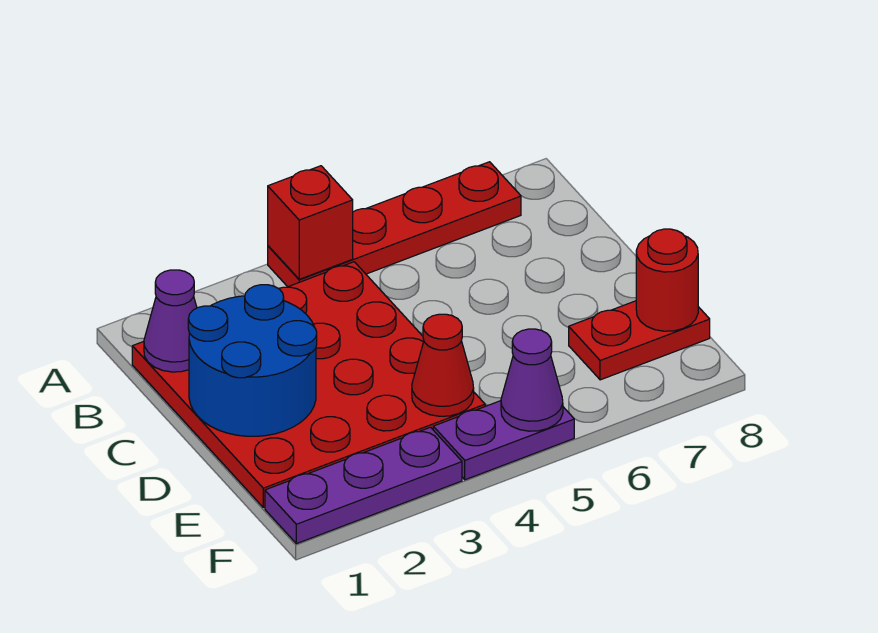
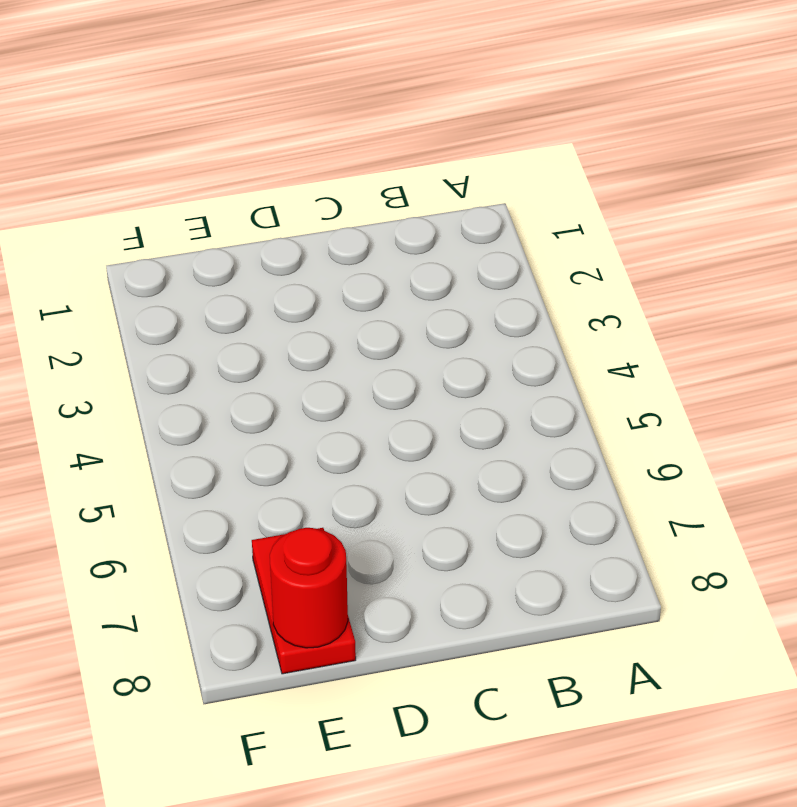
none -> red 1x4 plate [268,162,521,287]
none -> red 4x4 plate [132,262,485,507]

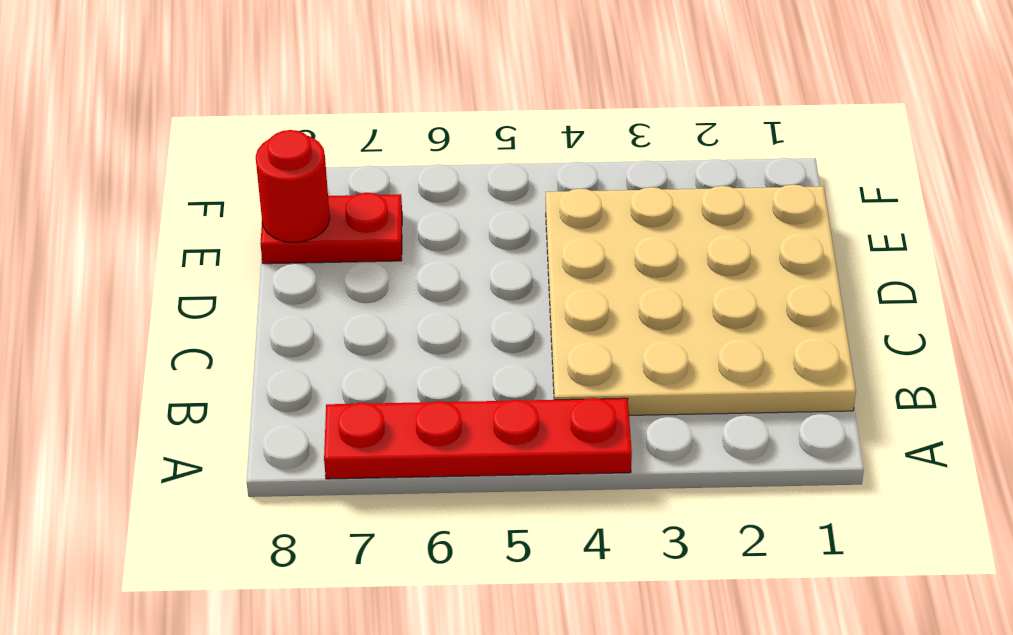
tan 4x4 plate [546,185,856,415] -> red 4x4 plate [132,262,485,507]
none -> purple 1x3 plate [265,427,462,544]
none -> purple 1x2 plate [433,401,574,480]

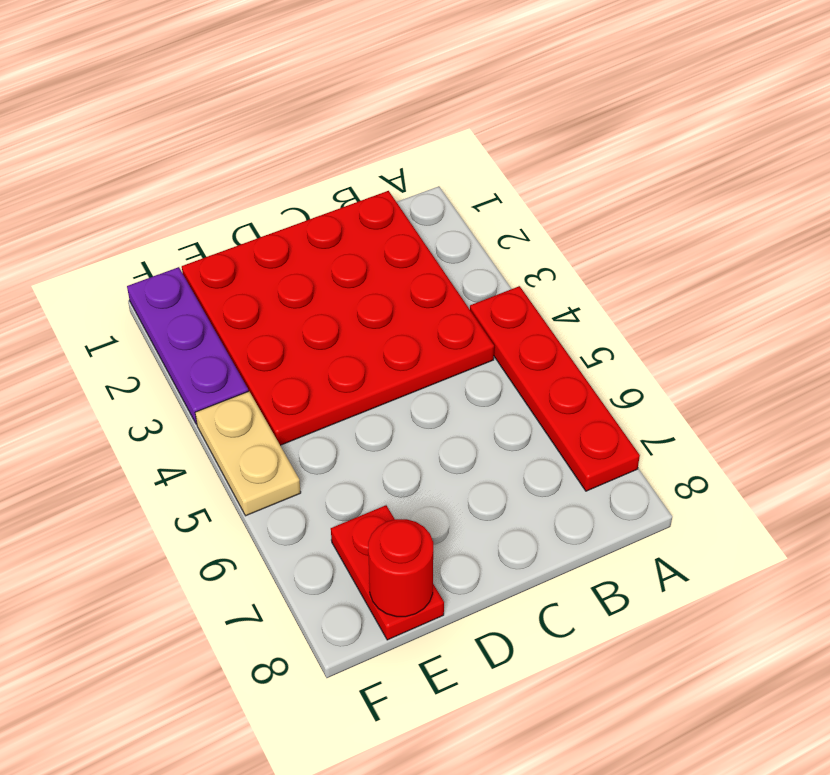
tan 1x2 plate [195,391,301,516] -> purple 1x2 plate [433,401,574,480]
none -> red 1x1 brick [268,166,353,279]
none -> purple 1x1 cone [144,270,197,372]

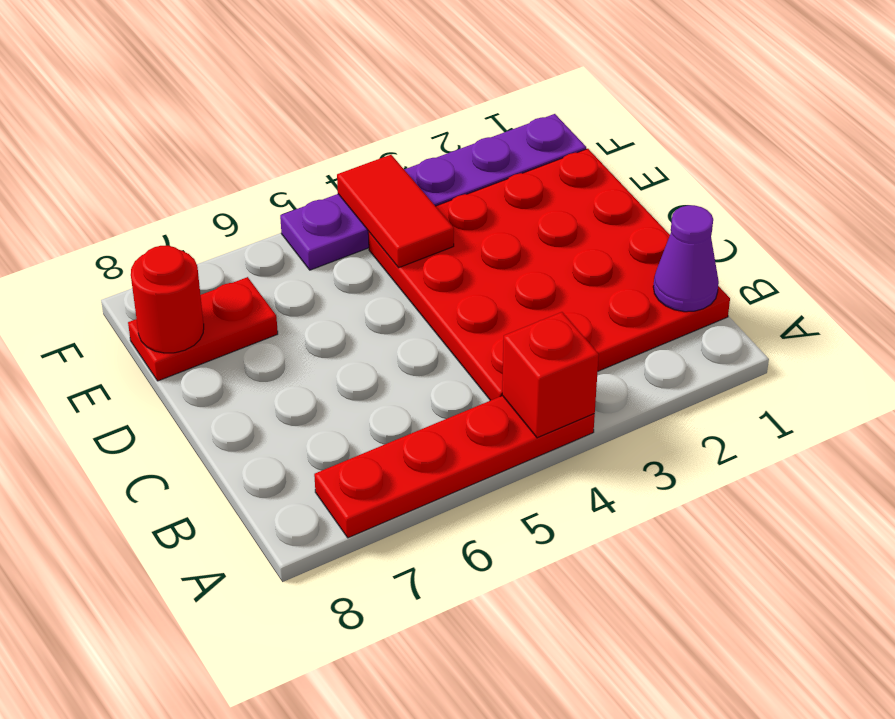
red 1x2 tile [337,155,454,268] -> red 1x1 cone [412,314,474,416]
none -> blue 2x2 round brick [188,285,317,436]
none -> purple 1x1 cone [501,329,563,431]

